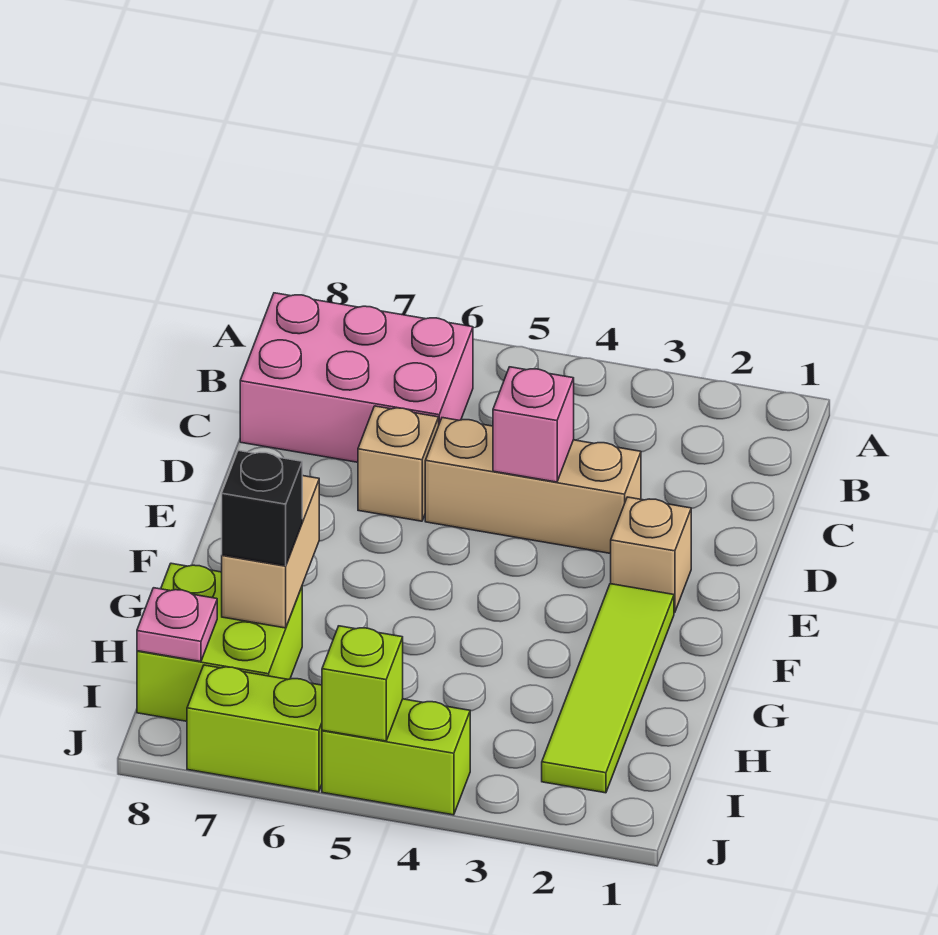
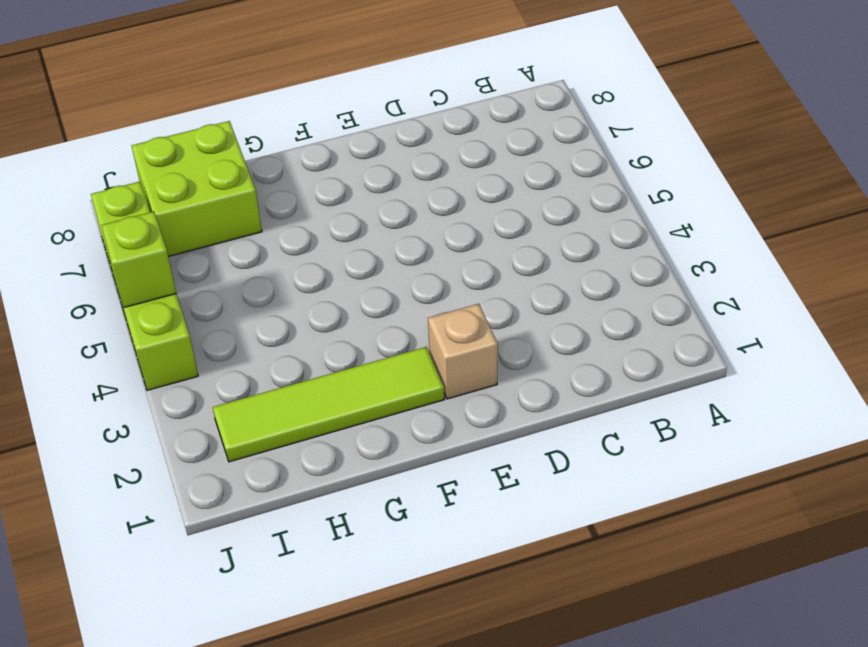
none -> pink 2x3 brick [240,293,473,462]
none -> tan 1x3 brick [425,418,641,554]
none -> tan 1x1 brick [358,406,439,521]

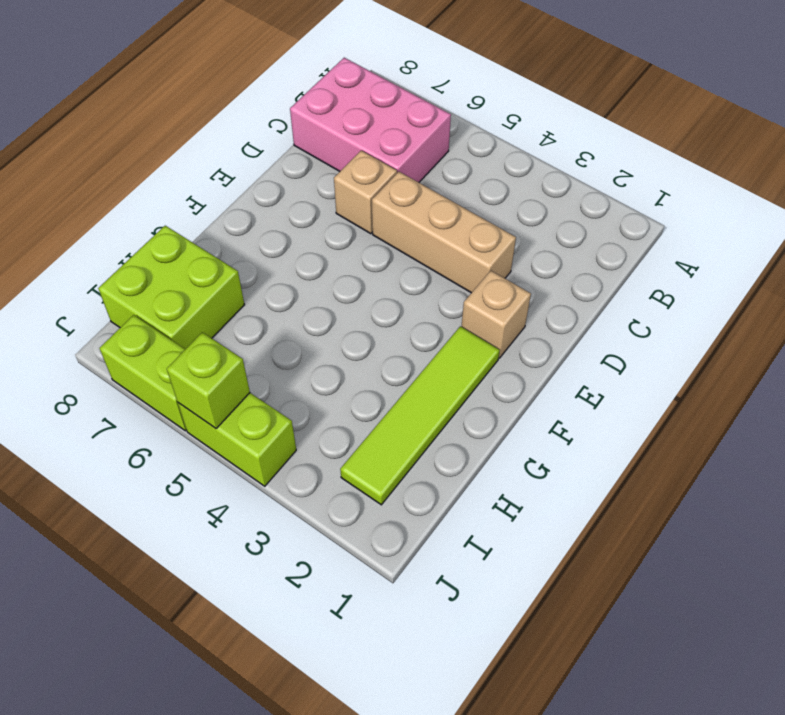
none -> pink 1x1 brick [493,367,574,482]
none -> tan 1x2 brick [222,476,319,628]
none -> pink 1x1 plate [137,588,217,662]

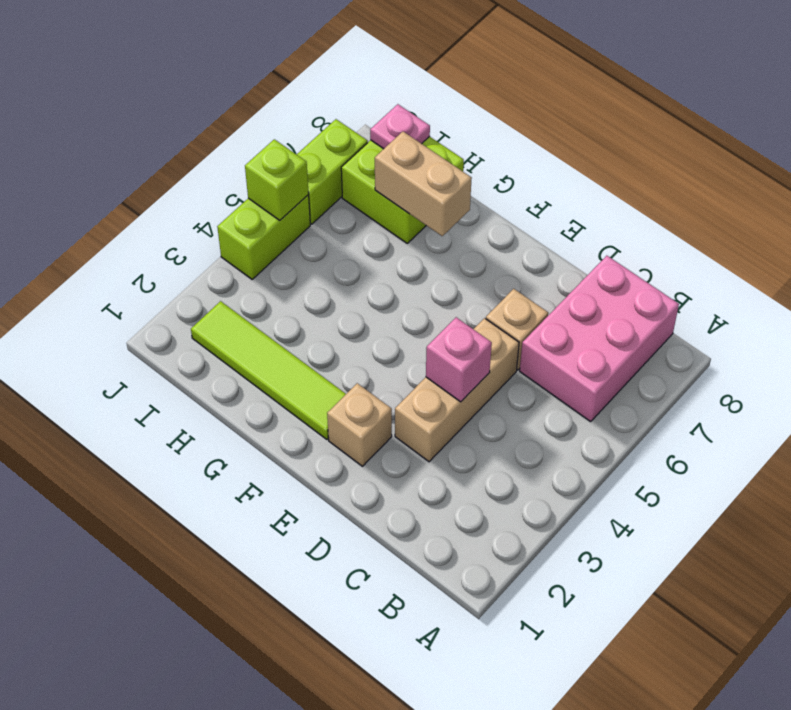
none -> black 1x1 brick [222,451,302,566]

